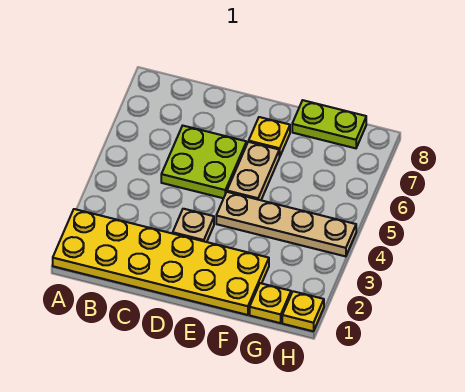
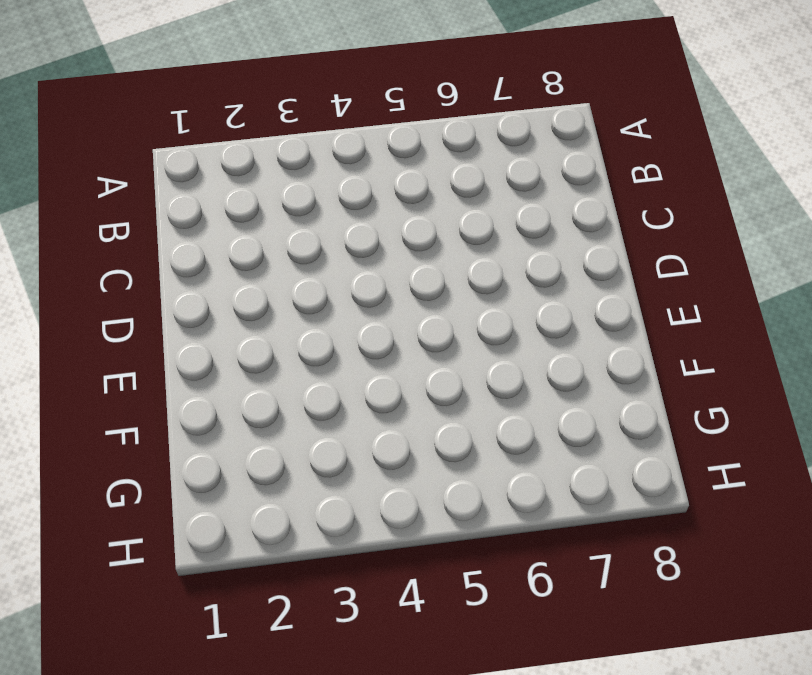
none -> yellow 2x6 plate [53,209,269,315]
none -> lime 2x2 plate [161,126,246,198]

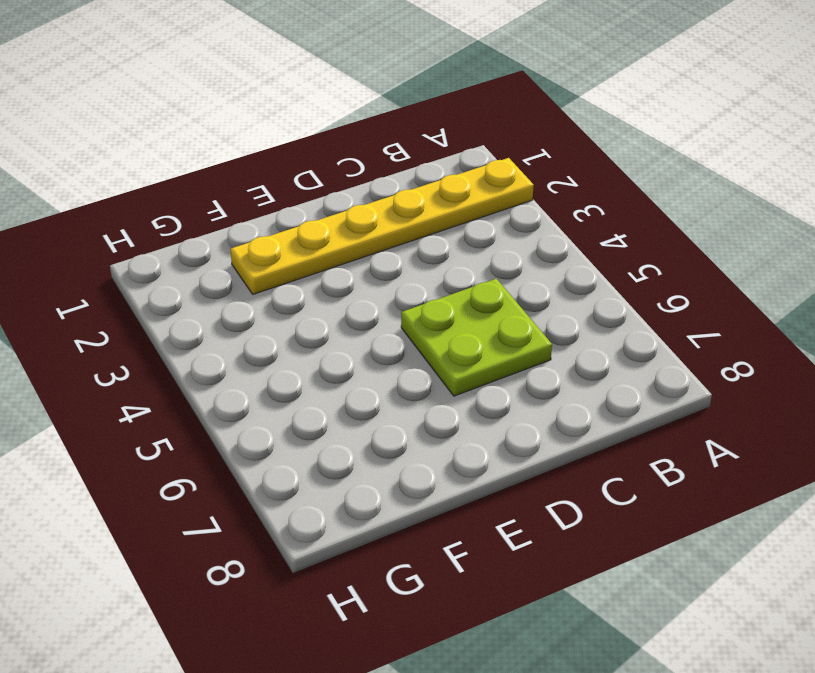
yellow 1x6 plate [231,158,534,294] -> yellow 2x6 plate [53,209,269,315]
none -> tan 1x1 plate [173,209,214,242]
none -> tan 1x4 plate [216,192,356,256]

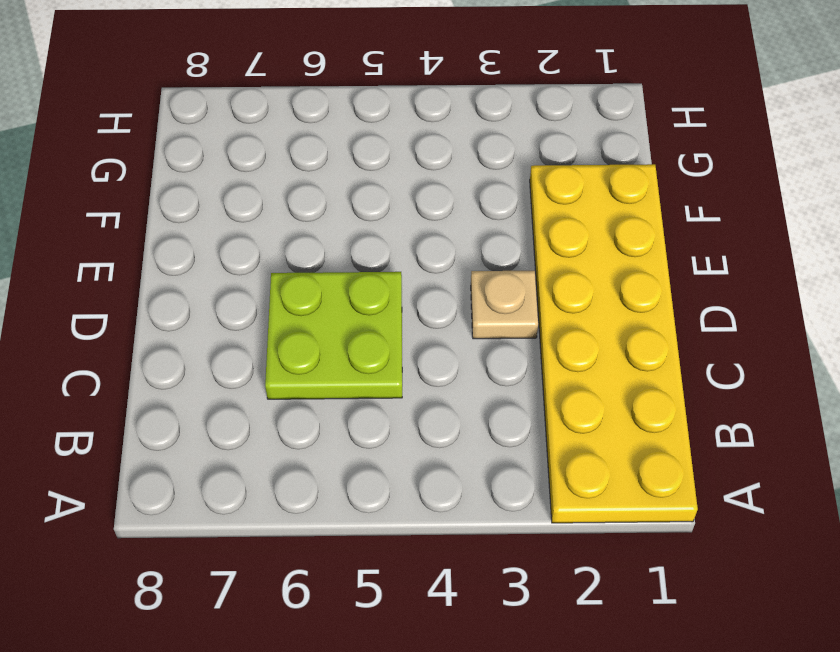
none -> tan 1x4 plate [216,192,356,256]
none -> tan 1x2 plate [227,142,279,200]

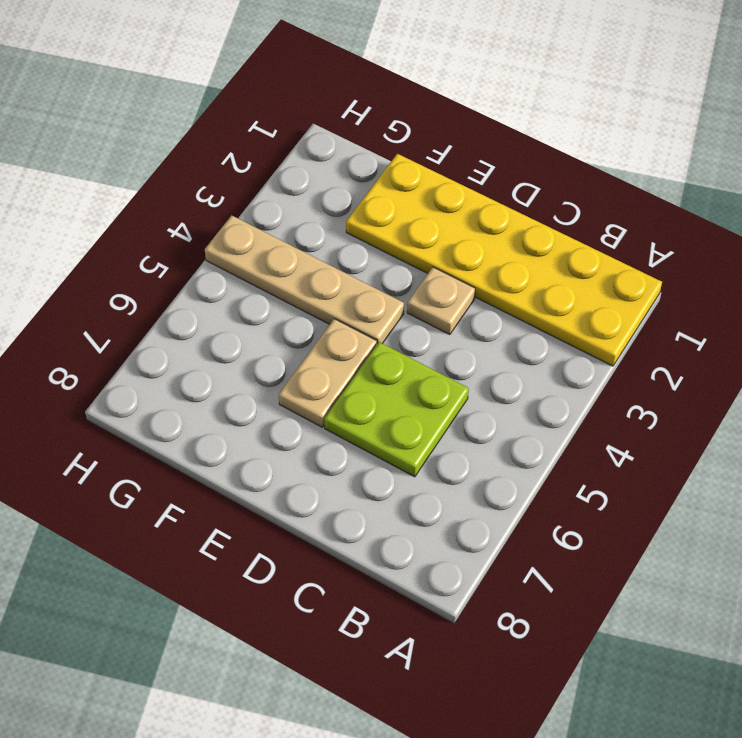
none -> yellow 1x1 plate [249,117,290,157]
none -> lime 1x2 plate [292,100,366,148]

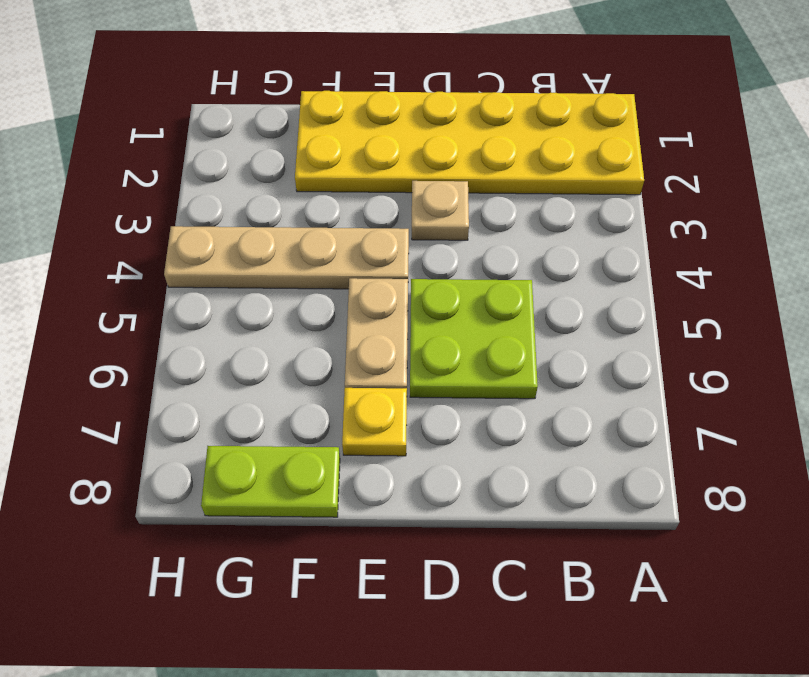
none -> yellow 1x1 plate [250,283,291,323]
none -> yellow 1x1 plate [282,291,324,331]

